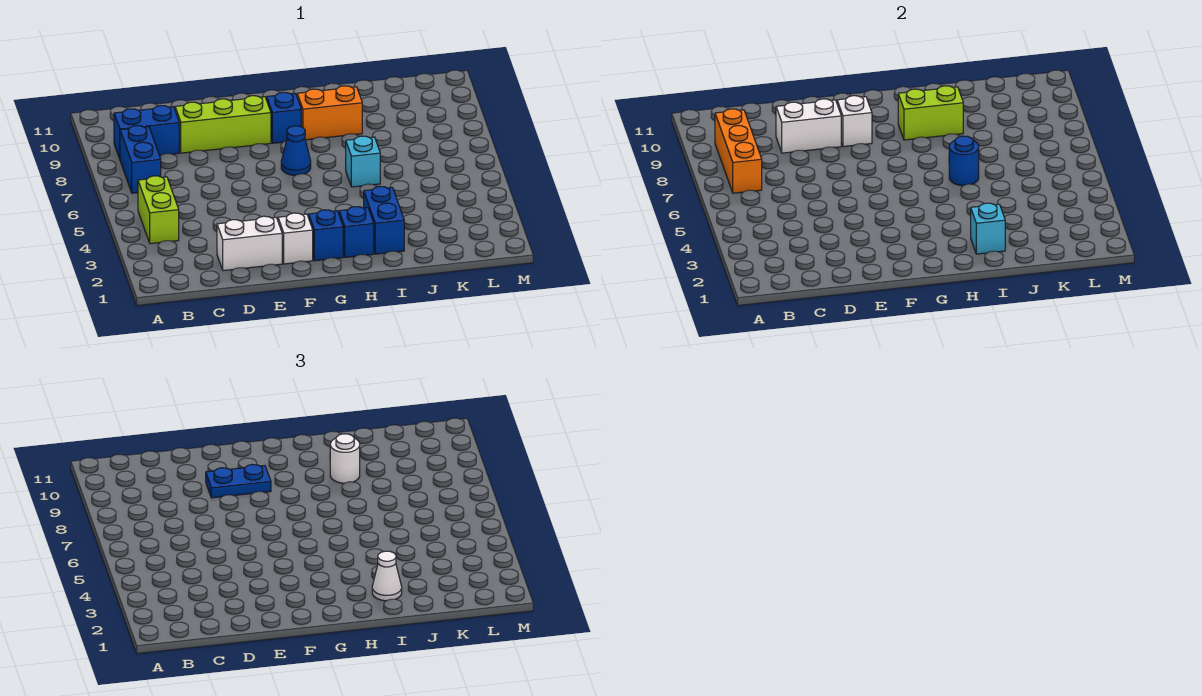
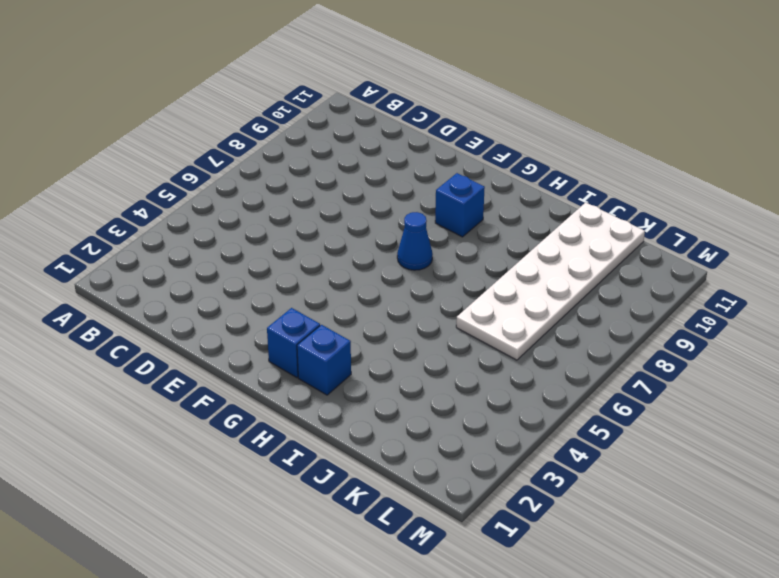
white 2x6 plate [456,202,645,360] -> none
none -> lime 1x2 brick [138,176,179,244]
none -> blue 1x2 brick [120,126,161,193]
none -> blue 1x2 brick [114,106,179,159]

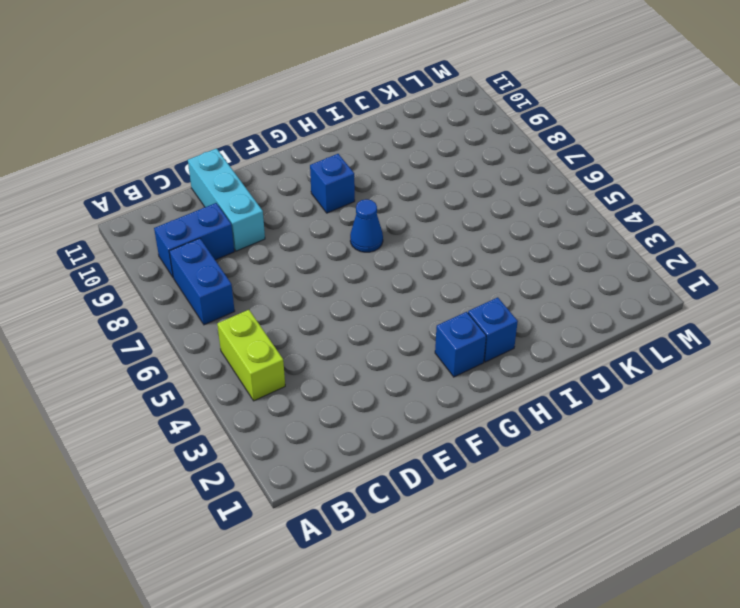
cyan 1x3 brick [188,148,265,251] -> lime 1x3 brick [175,96,271,153]
none -> white 1x2 brick [217,216,282,271]
none -> white 1x1 brick [278,213,313,264]
none -> orange 1x2 brick [297,86,362,140]

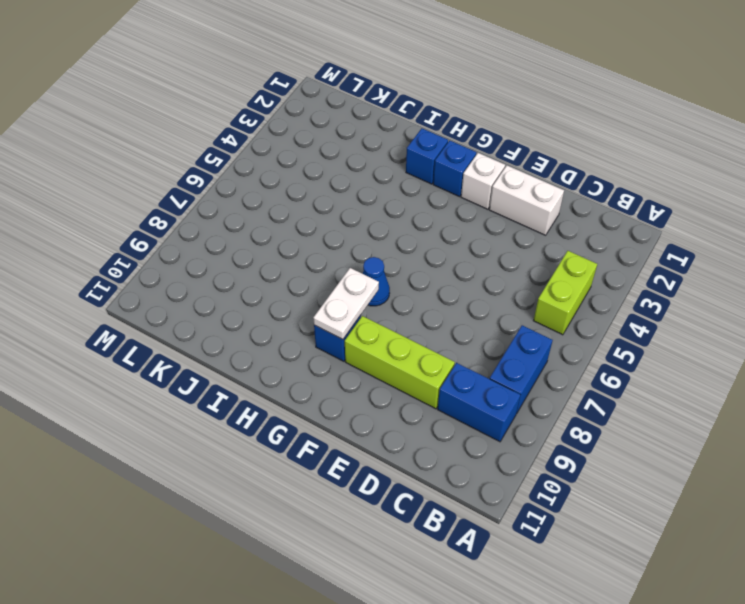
white 1x2 plate [313,268,379,339] -> none
none -> orange 1x2 brick [297,86,362,140]
none -> blue 1x2 brick [364,186,404,254]
none -> cyan 1x1 brick [346,136,380,187]

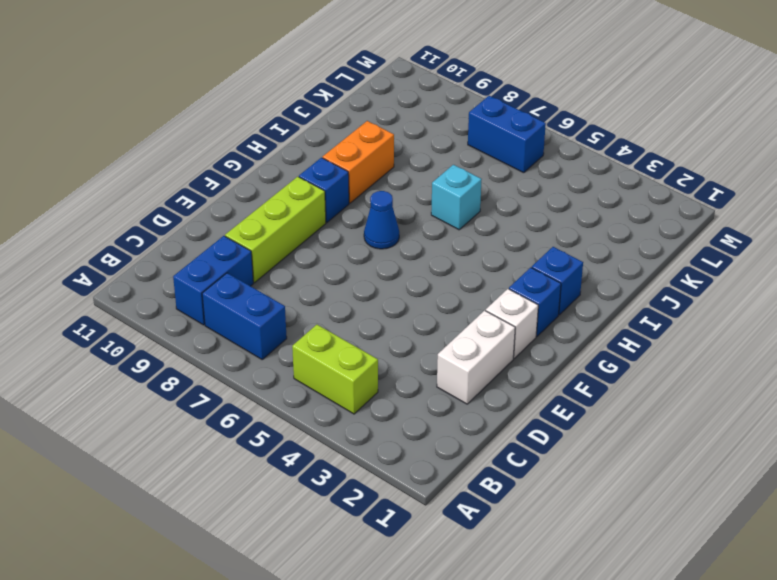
blue 1x2 brick [468,96,546,173] -> blue 1x2 brick moved to [364,186,404,254]
none -> orange 1x3 brick [715,109,762,193]
none -> white 1x2 brick [776,99,841,153]
none -> white 1x1 brick [837,96,872,147]

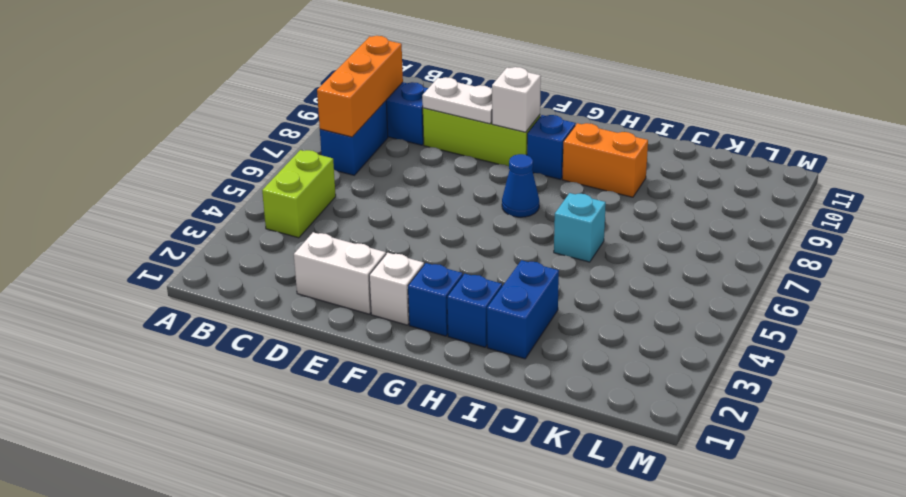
white 1x2 plate [422,77,492,124] -> white 1x2 brick [776,99,841,153]
none -> lime 1x2 brick [898,86,963,140]
none -> cyan 1x1 brick [971,203,1005,254]
none -> blue 1x1 round brick [949,136,979,186]

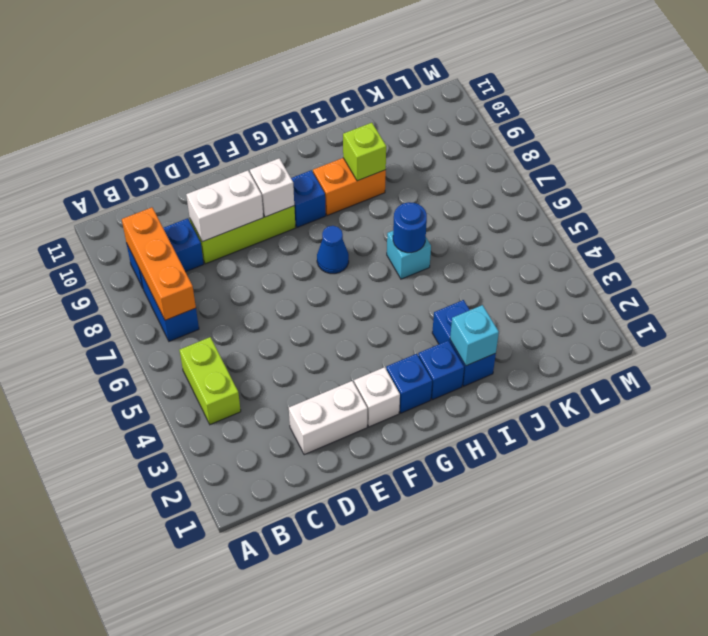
lime 1x1 brick [343,123,386,181] -> lime 1x2 brick [898,86,963,140]
none -> blue 1x2 plate [206,464,271,498]
none -> white 1x1 cone [372,551,402,601]
none -> white 1x1 round brick [330,434,360,483]

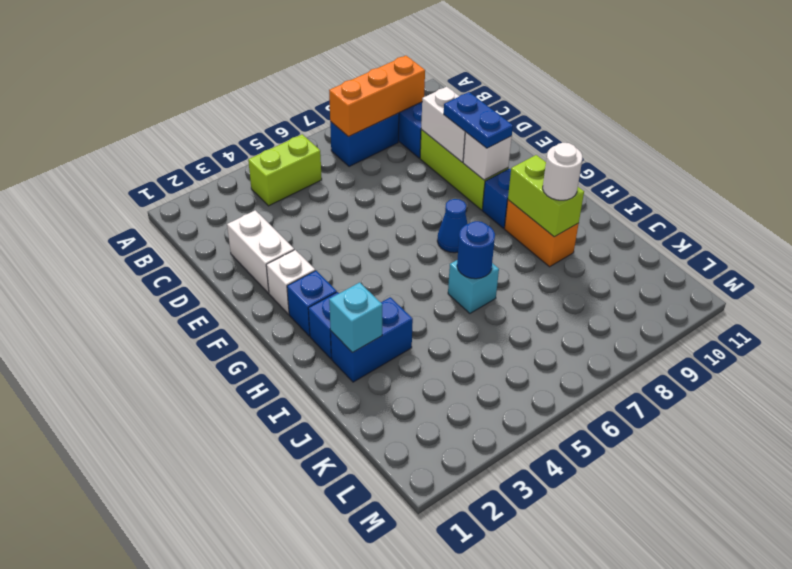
none -> white 1x1 cone [372,551,402,601]

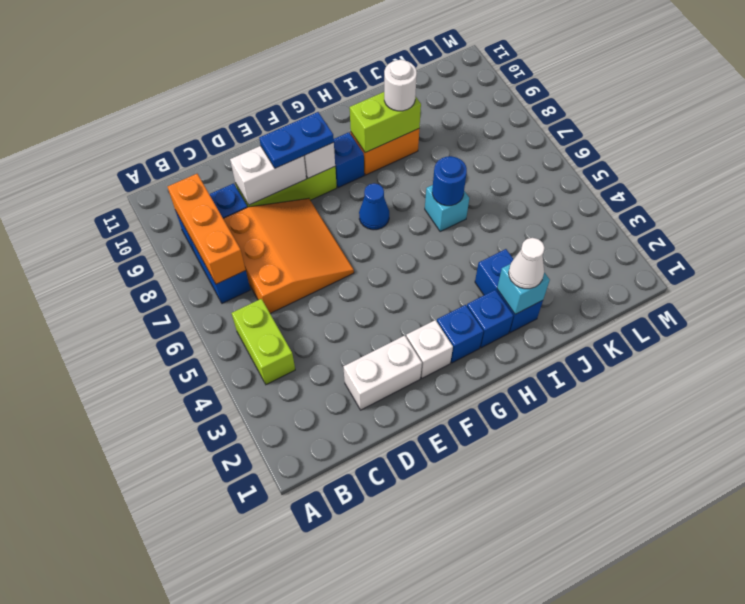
orange 3x3 slope [223,198,354,313] -> none

